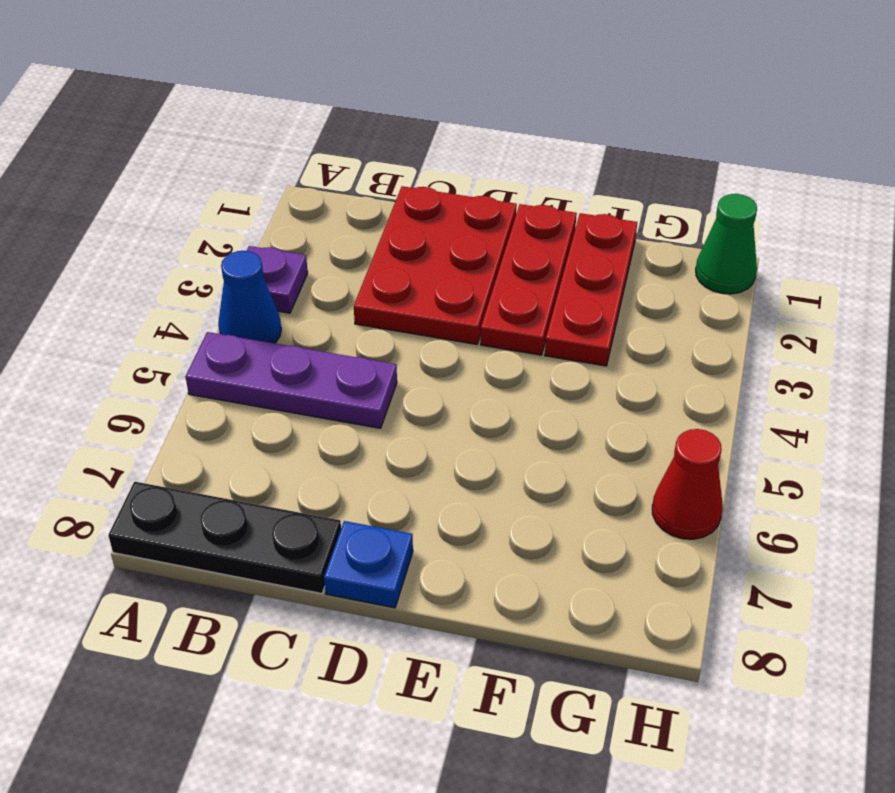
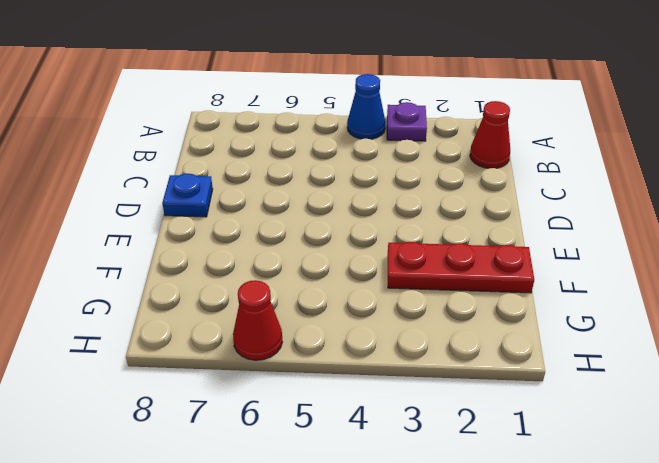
red 1x1 cone [470,101,510,168] -> none
none -> purple 1x3 plate [186,332,397,428]
none -> black 1x3 plate [108,482,341,594]

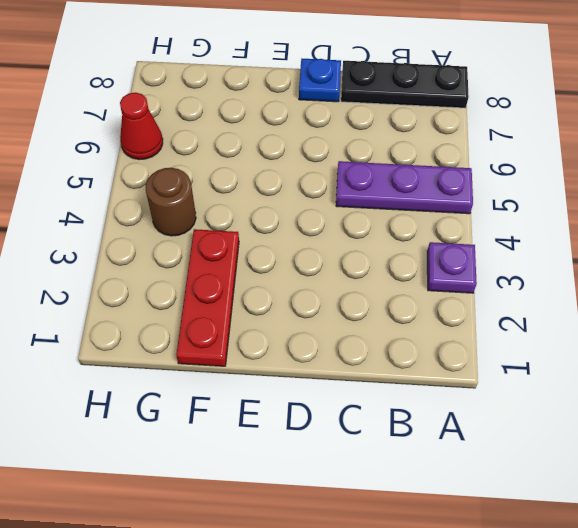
brown 1x1 round brick [146,168,196,236] -> none
none -> blue 1x1 cone [218,251,281,343]
none -> red 2x3 plate [354,186,517,344]

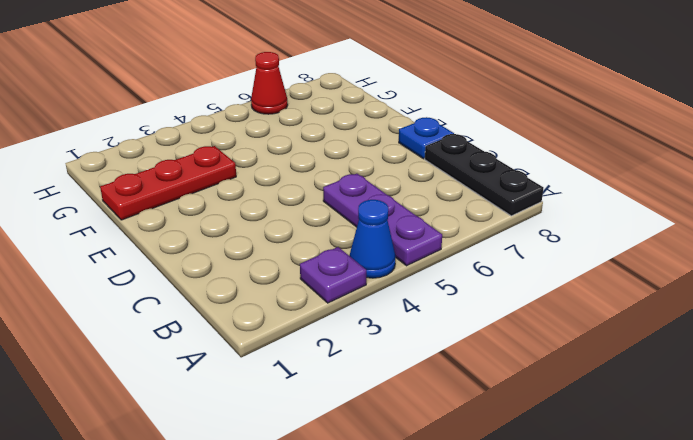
none -> red 2x3 plate [354,186,517,344]
none -> red 1x3 plate [481,204,577,355]

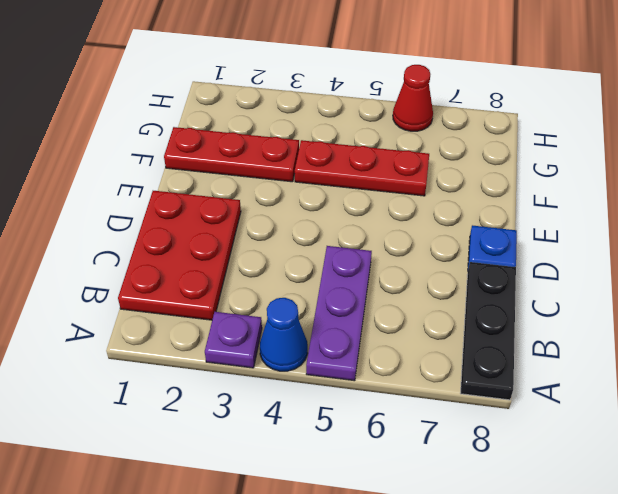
red 2x3 plate [118,191,241,320] -> red 2x3 plate turned to [354,186,517,344]
red 1x3 plate [295,140,429,196] -> red 1x3 plate moved to [481,204,577,355]
none -> green 1x1 cone [696,194,757,294]

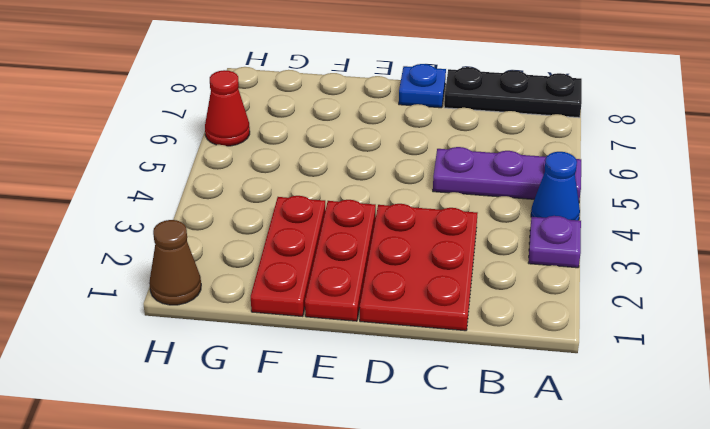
brown 1x1 cone [149,220,201,305] -> green 1x1 cone [696,194,757,294]

